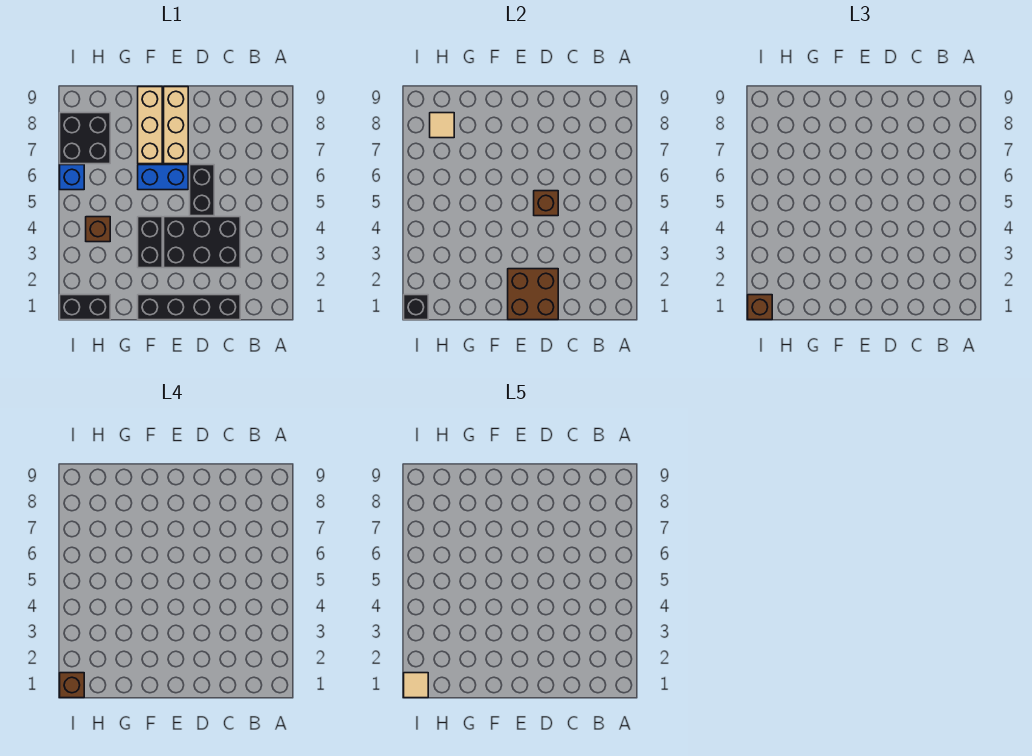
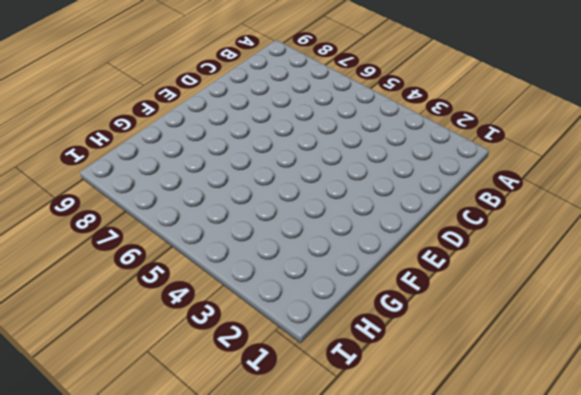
none -> black 1x4 brick [138,295,240,320]
none -> black 2x3 brick [164,217,240,268]
none -> black 1x2 brick [190,165,214,216]

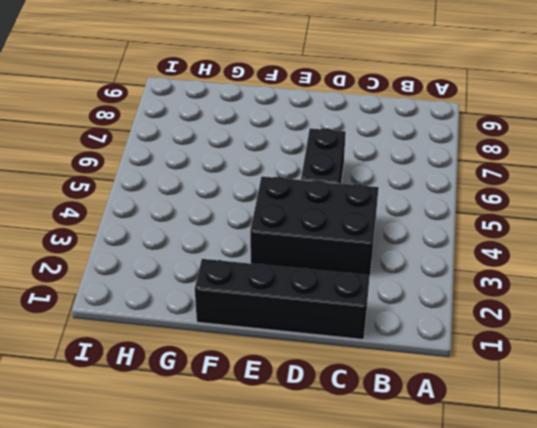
none -> blue 1x2 brick [138,165,188,190]
none -> tan 1x3 brick [164,87,188,164]
none -> black 1x2 brick [138,217,162,268]

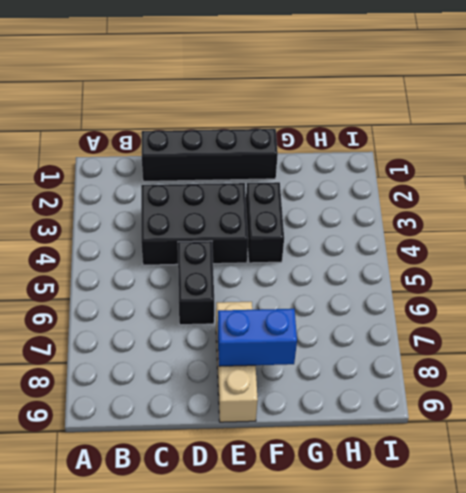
blue 1x2 brick [218,309,297,366] -> blue 1x2 brick moved to [138,165,188,190]
none -> tan 1x3 brick [138,87,162,164]
none -> black 1x2 brick [60,295,110,320]
none -> brown 1x1 brick [86,217,110,242]

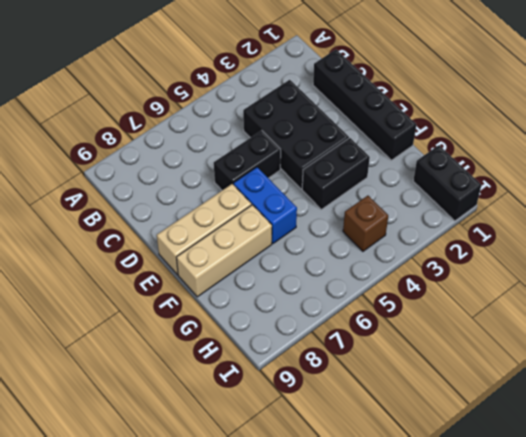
none -> black 2x2 brick [60,113,110,164]
none -> blue 1x1 brick [60,165,84,190]
none -> brown 2x2 brick [508,269,558,320]

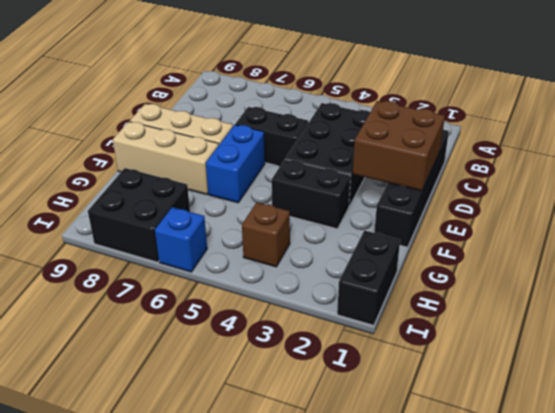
none -> brown 1x1 brick [534,191,558,216]
none -> tan 1x1 tile [430,113,454,138]
none -> black 1x1 brick [404,295,428,320]

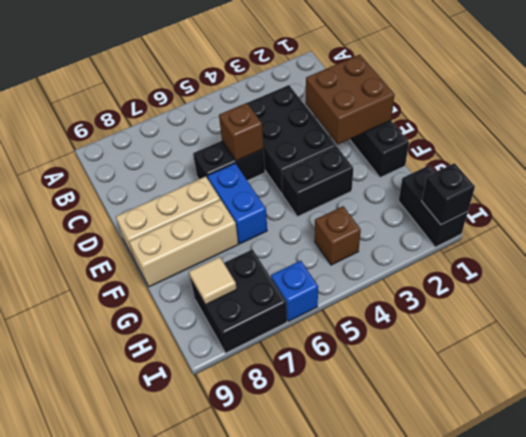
none -> brown 1x1 brick [748,295,772,320]
none -> brown 1x1 brick [60,673,84,698]
none -> tan 1x1 tile [404,673,428,698]

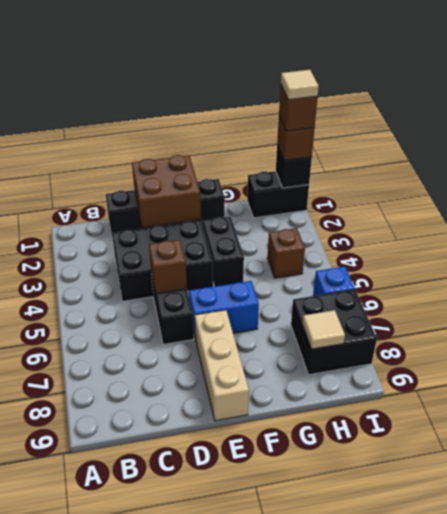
none -> tan 1x3 brick [138,87,162,164]

